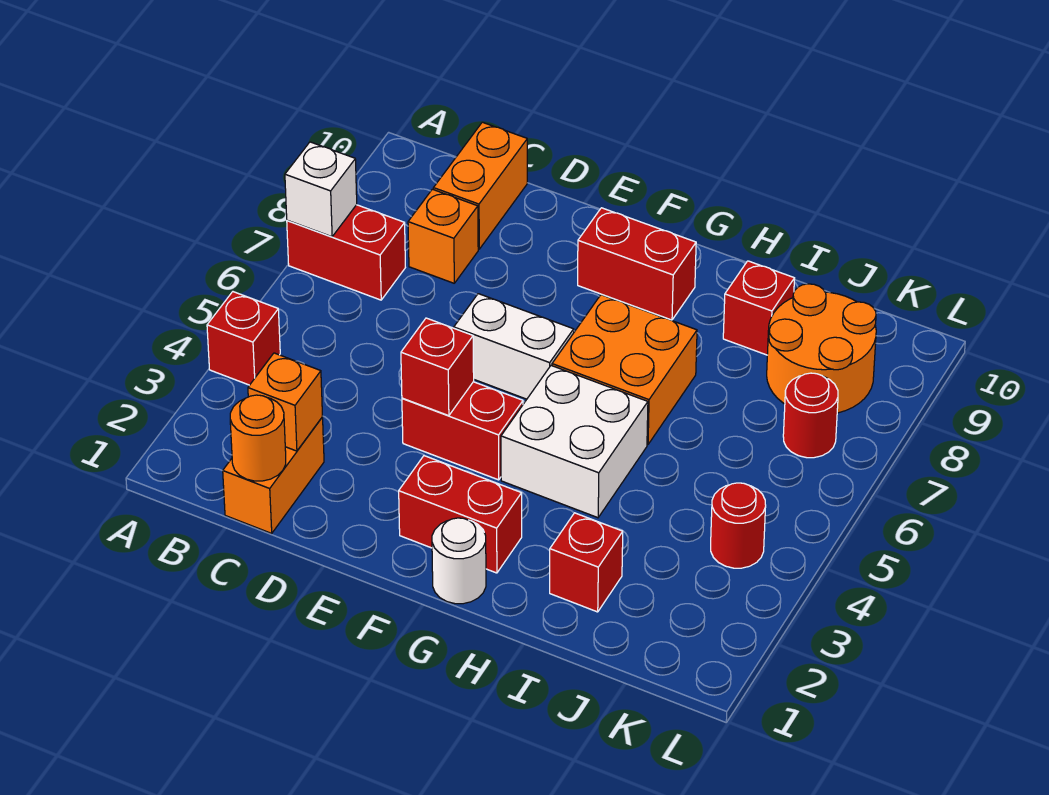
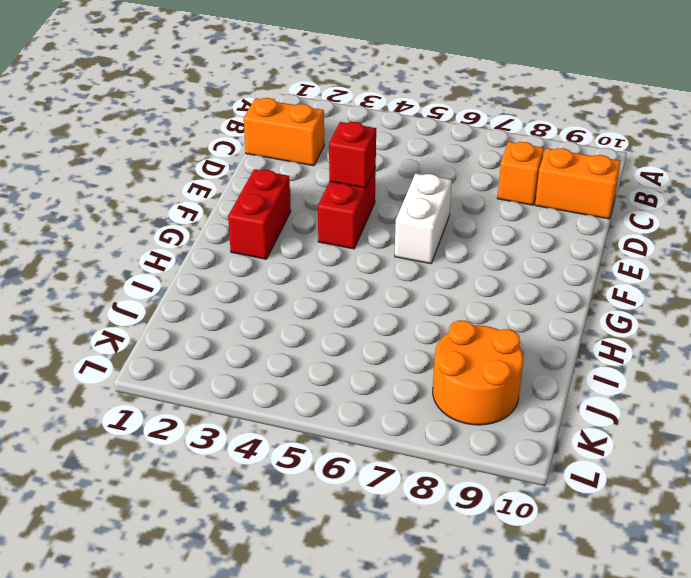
none -> red 1x1 brick [207,292,280,385]
none -> red 1x2 brick [287,205,405,300]
none -> red 1x2 brick [578,208,696,320]

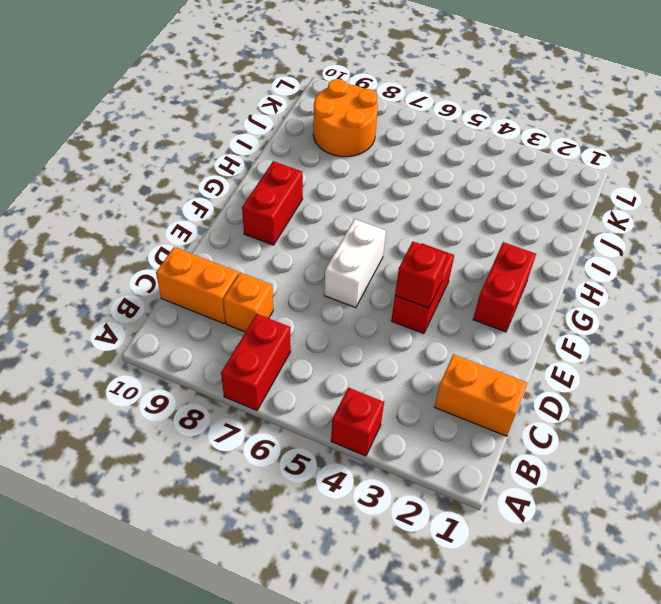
none -> white 1x1 round brick [432,518,486,604]
none -> white 2x2 brick [501,366,648,518]
none -> orange 2x2 brick [552,295,697,445]

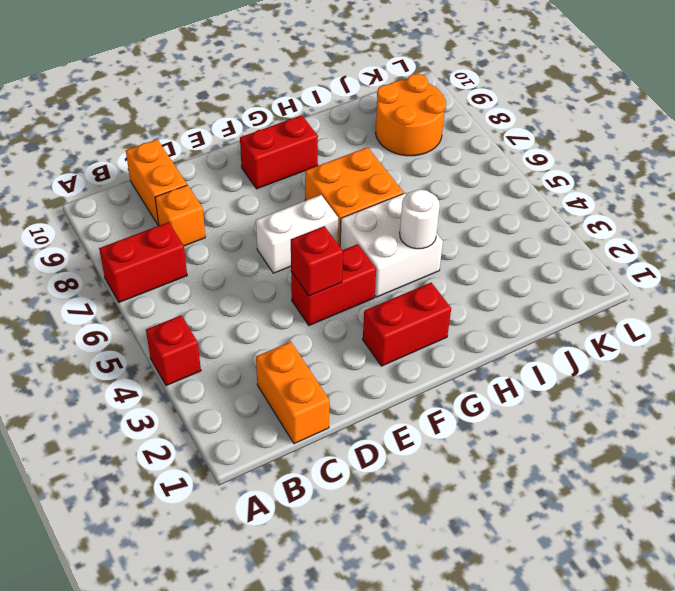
white 1x1 round brick [400,189,440,249] -> white 1x1 round brick moved to [432,518,486,604]
none -> red 1x1 brick [550,513,623,612]
none -> red 1x1 brick [723,261,795,355]
none -> red 1x1 round brick [711,483,766,568]

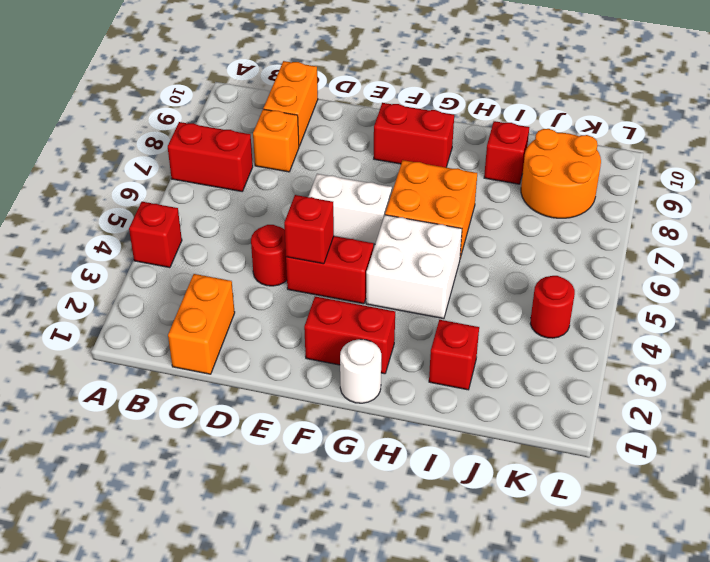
red 1x1 round brick [251,225,287,286] -> red 1x1 round brick moved to [783,373,838,458]
none -> white 1x1 brick [285,142,357,237]
none -> orange 1x1 round brick [230,395,286,481]
none -> orange 1x1 brick [248,353,322,451]

